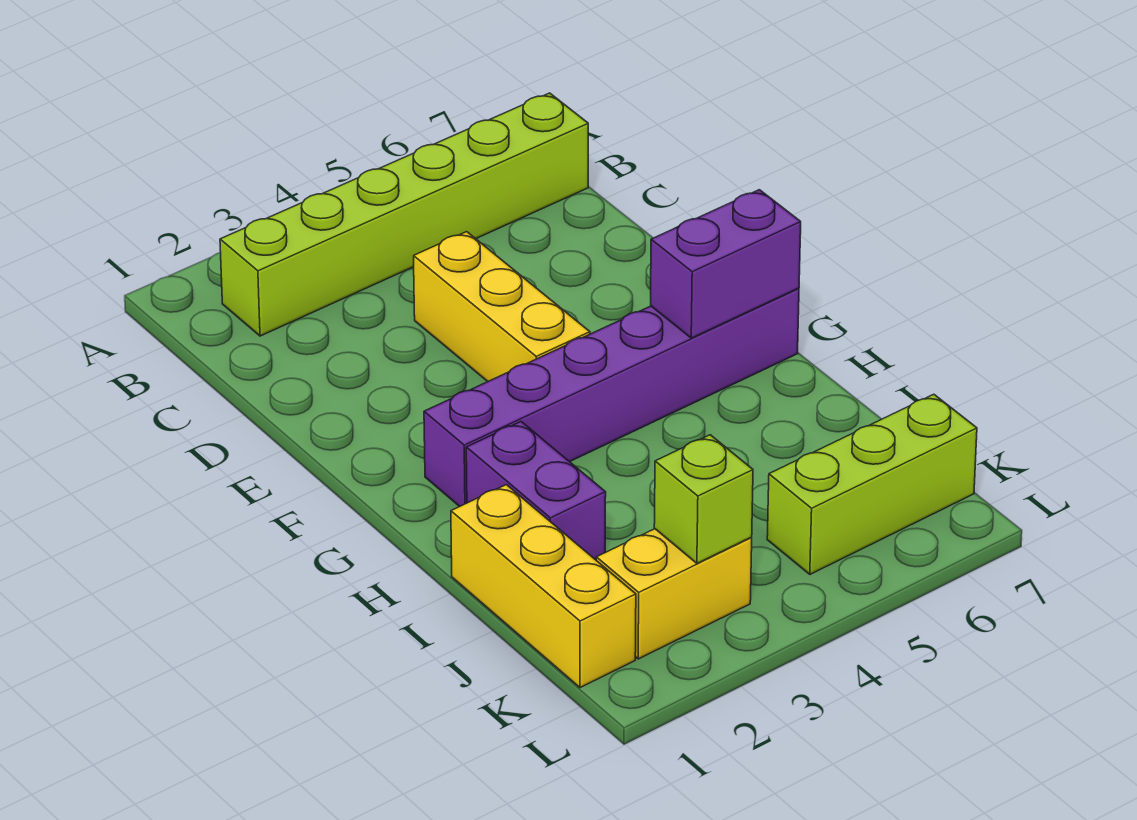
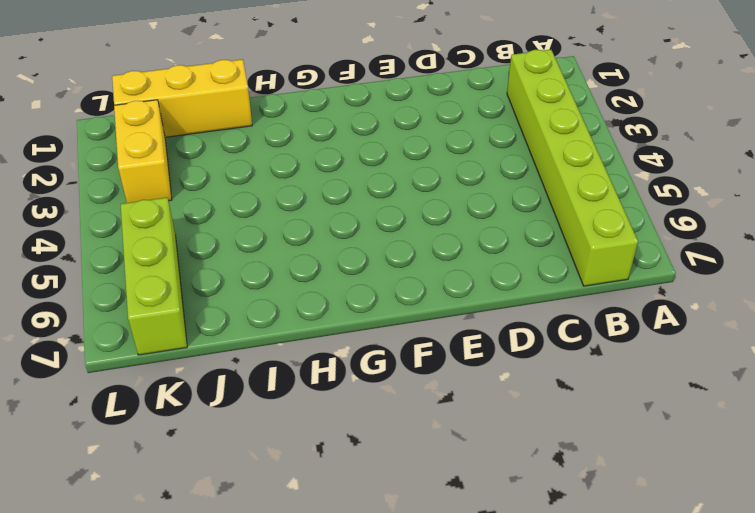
none -> yellow 1x3 brick [414,232,590,381]
none -> purple 1x6 brick [424,288,799,507]

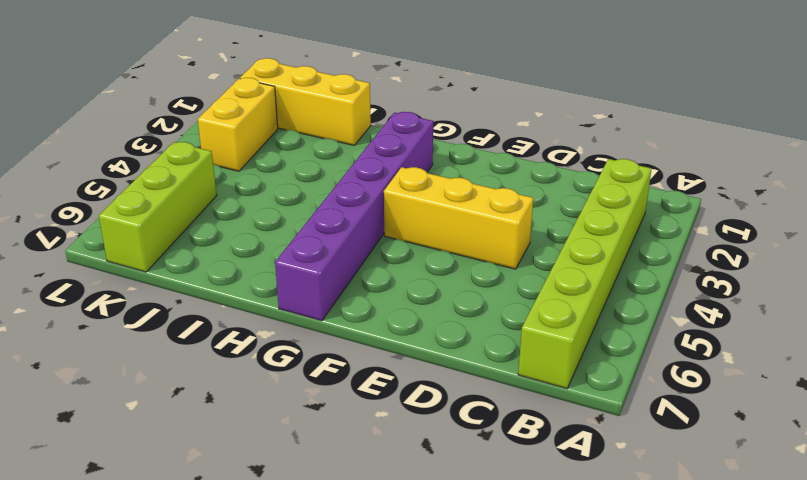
none -> purple 1x2 brick [466,422,606,560]
none -> purple 1x2 brick [651,190,801,338]

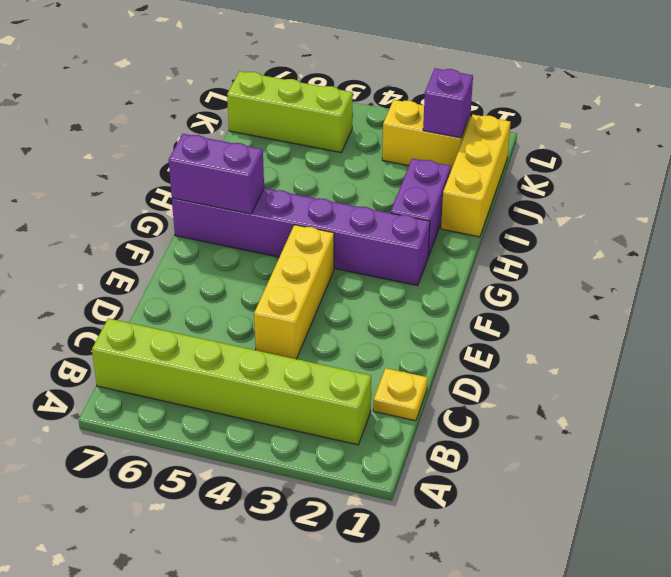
yellow 1x1 plate [373,368,428,421] -> none
purple 1x1 brick [423,68,473,138] -> none
none -> lime 1x1 brick [654,435,753,563]

